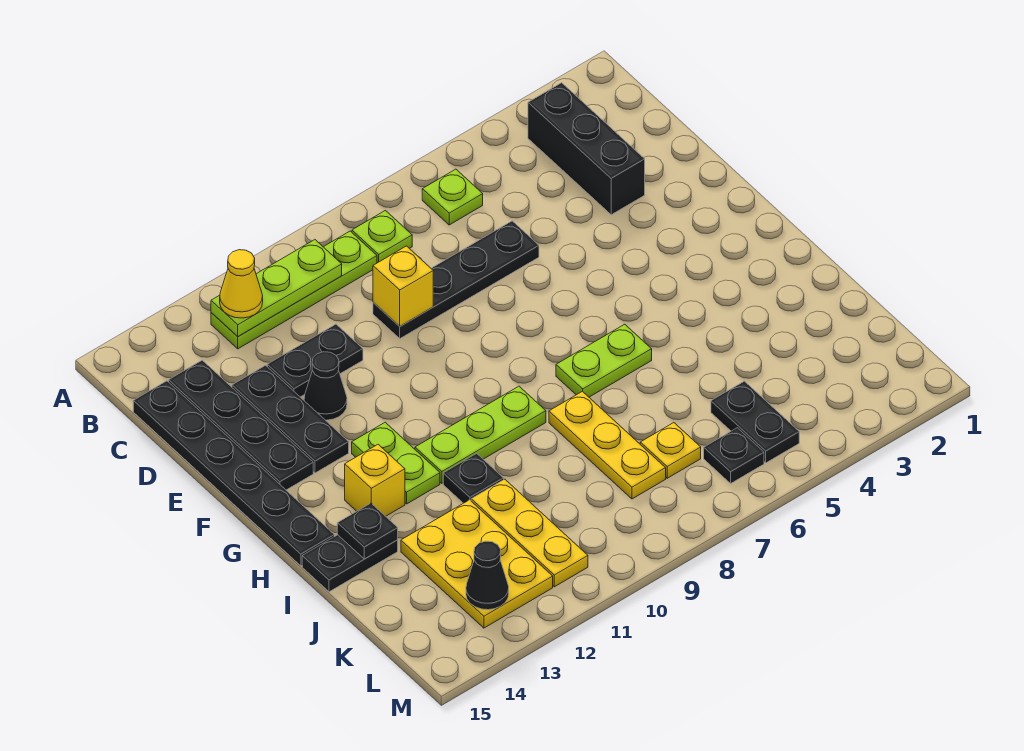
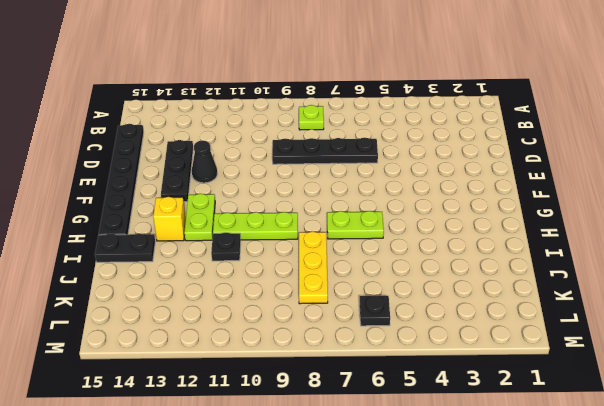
none -> black 1x3 brick [528,83,645,215]
none -> lime 1x1 plate [422,169,483,225]
none -> lime 1x4 plate [211,231,377,349]

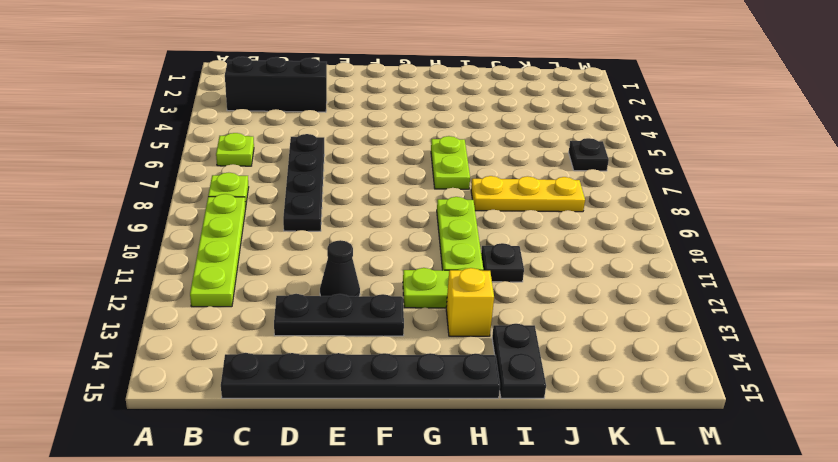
none -> black 1x4 plate [169,360,313,490]
none -> black 1x2 plate [267,324,363,397]
none -> yellow 1x3 plate [471,479,588,587]

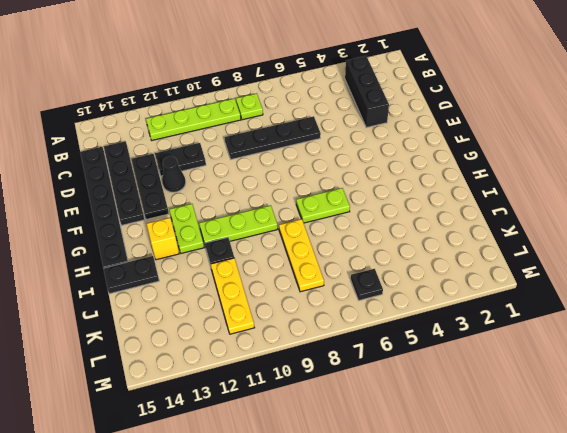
none -> lime 1x1 plate [422,169,483,225]
none -> yellow 2x3 plate [401,500,553,628]
none -> black 1x2 plate [711,381,799,463]

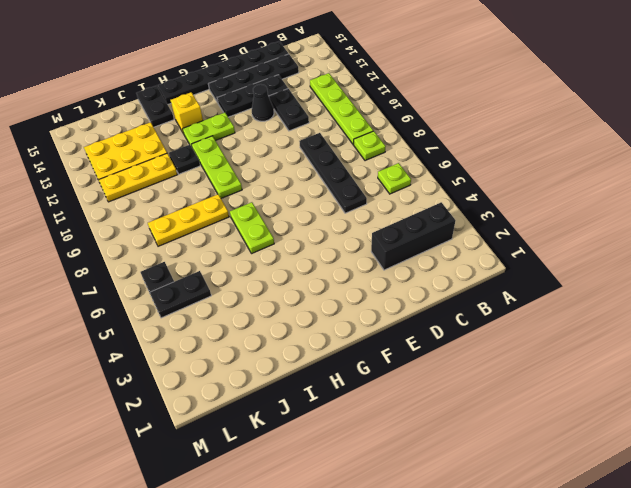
none -> yellow 1x1 plate [640,423,701,478]
none -> lime 1x3 plate [211,240,342,337]
none -> yellow 1x1 brick [373,246,433,326]

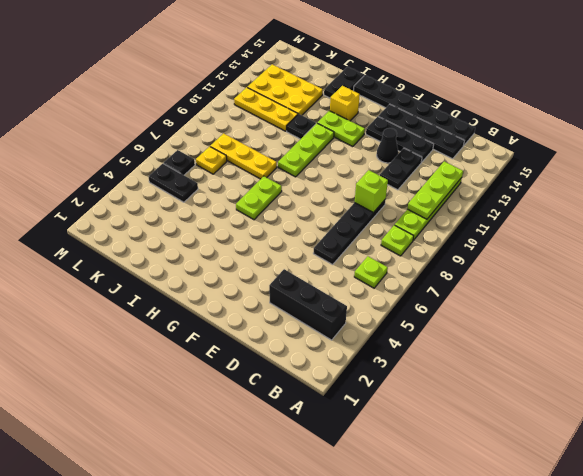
lime 1x1 brick [355,170,388,212] -> yellow 1x1 brick [373,246,433,326]
none -> black 1x1 plate [337,503,398,559]
none -> black 1x1 cone [466,541,509,610]
none -> yellow 1x1 cone [220,250,263,318]

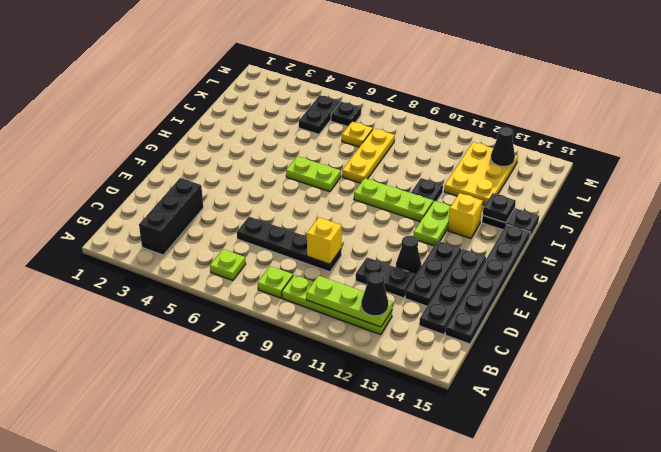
black 1x1 cone [361,272,388,316] -> yellow 1x1 cone [220,250,263,318]
none -> yellow 1x3 plate [471,479,588,587]

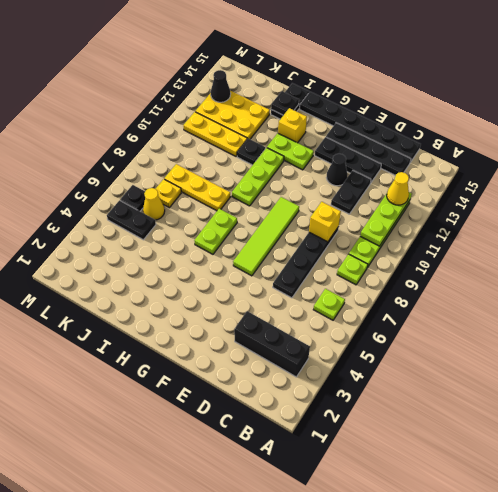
lime 1x4 tile [233,197,299,276] -> none
yellow 1x1 cone [143,188,165,220] -> none

